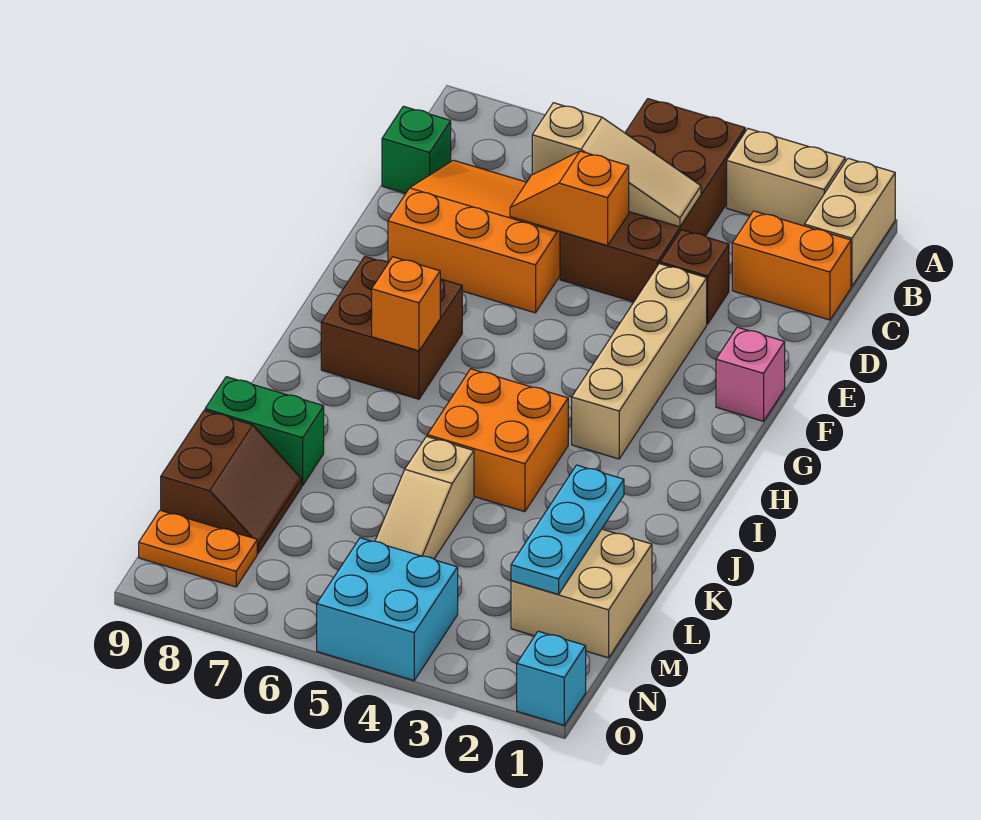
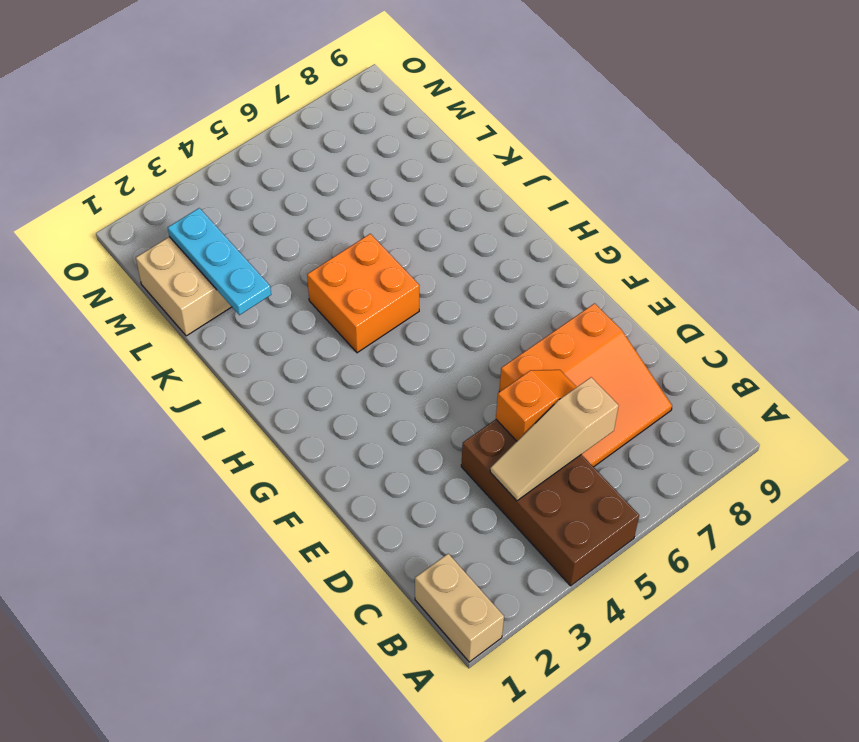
none -> tan 1x2 brick [727,129,845,226]
none -> orange 1x2 brick [732,211,851,320]
none -> green 1x1 brick [382,106,451,193]

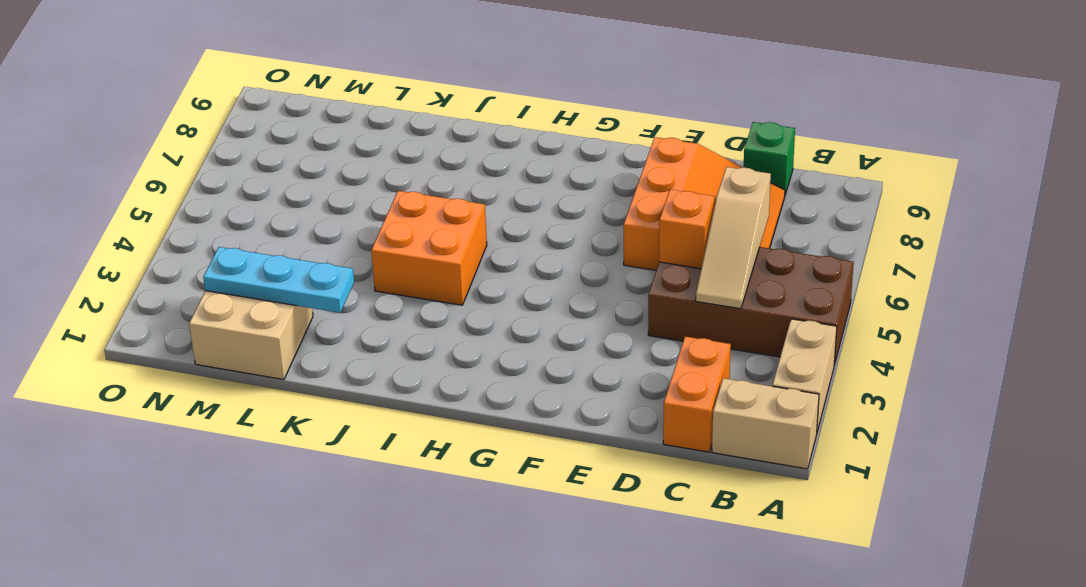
none -> brown 1x1 brick [660,230,729,324]
none -> tan 1x4 brick [572,264,707,459]
none -> pink 1x1 brick [716,327,785,421]

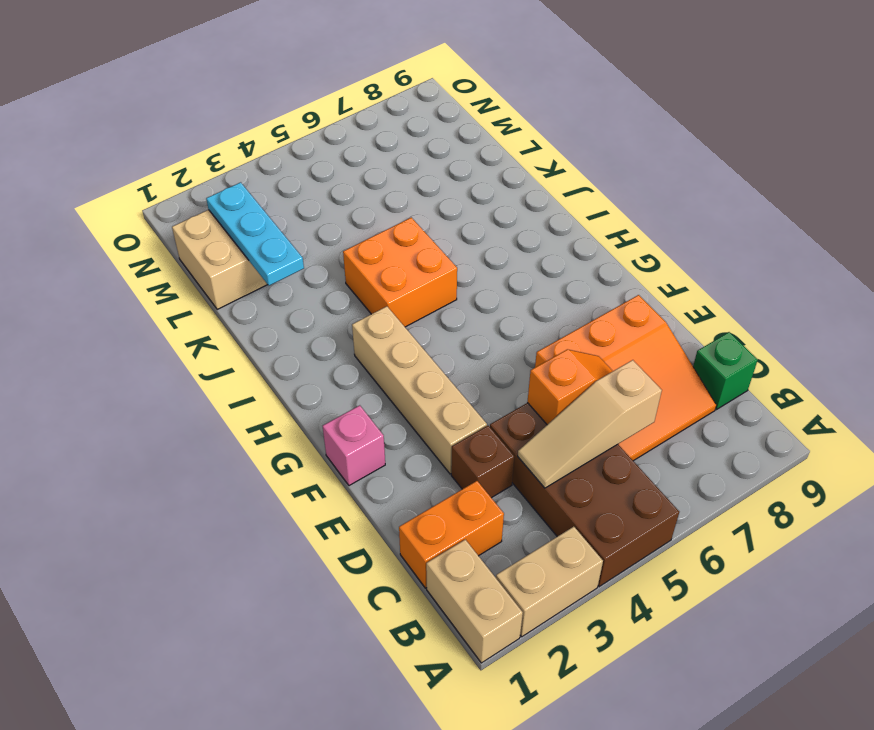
none -> brown 2x2 brick [321,257,462,399]
none -> tan 1x3 slope [375,436,474,559]
none -> green 1x2 brick [205,377,324,486]

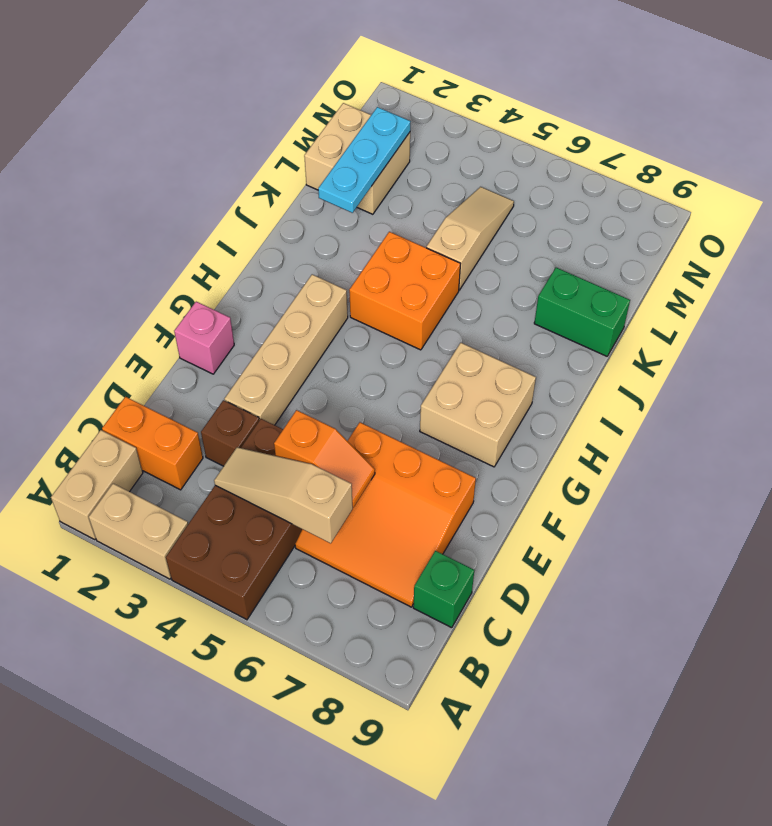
tan 2x2 brick [420,343,536,467] -> brown 2x2 brick [321,257,462,399]
none -> brown 2x2 slope [161,410,302,553]
none -> cyan 2x2 brick [317,538,458,680]
none -> orange 1x2 plate [139,510,257,587]

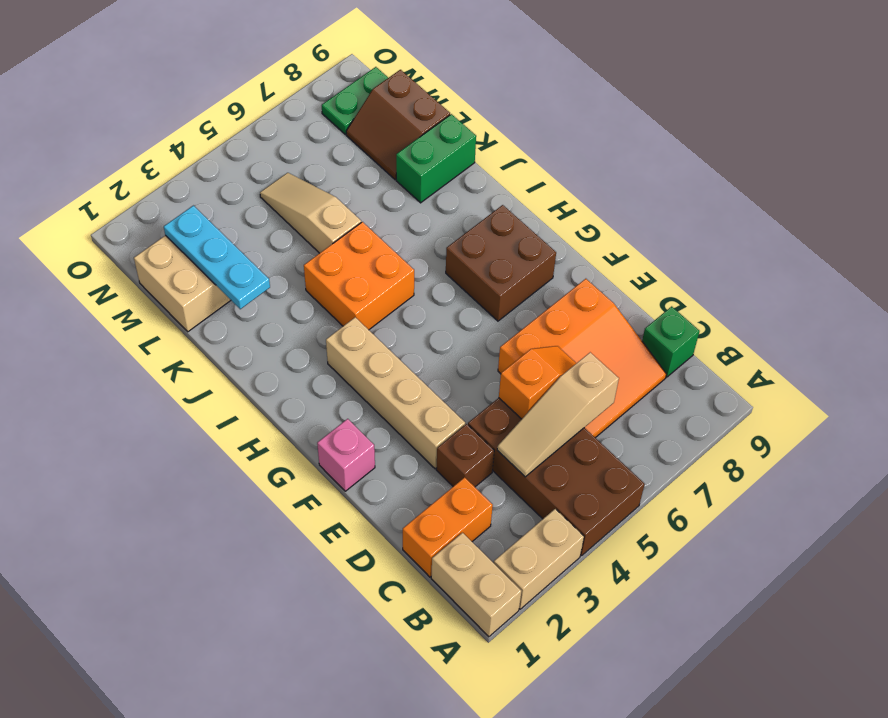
green 1x2 plate [322,67,388,134] -> orange 1x2 plate [139,510,257,587]
none -> cyan 2x2 brick [317,538,458,680]
none -> cyan 1x1 brick [517,631,586,725]
none -> orange 1x1 brick [372,257,440,351]

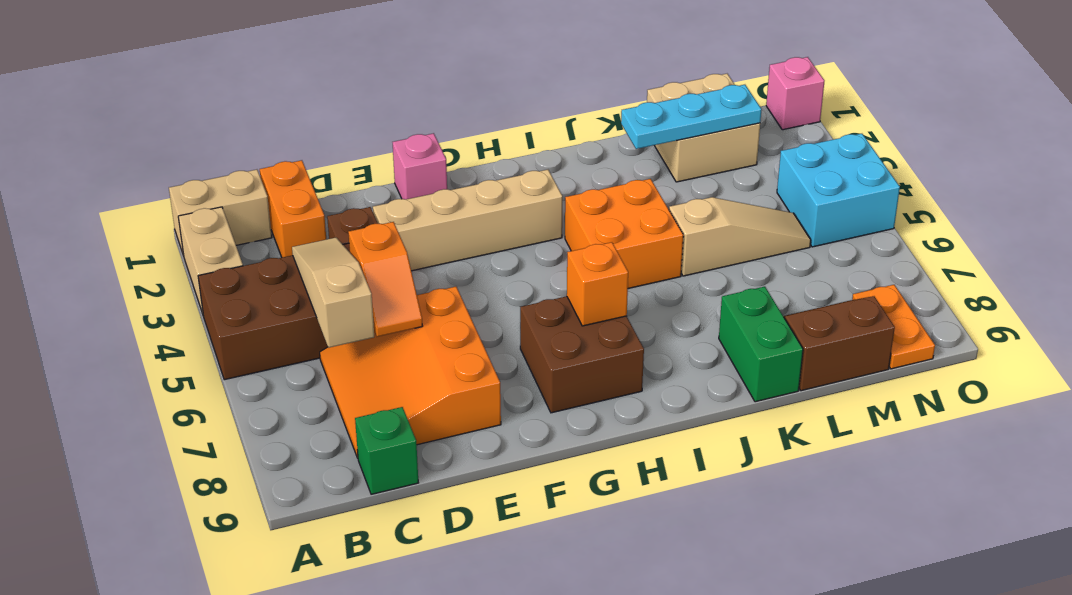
pink 1x1 brick [766,57,824,130] -> cyan 1x1 brick [517,631,586,725]

